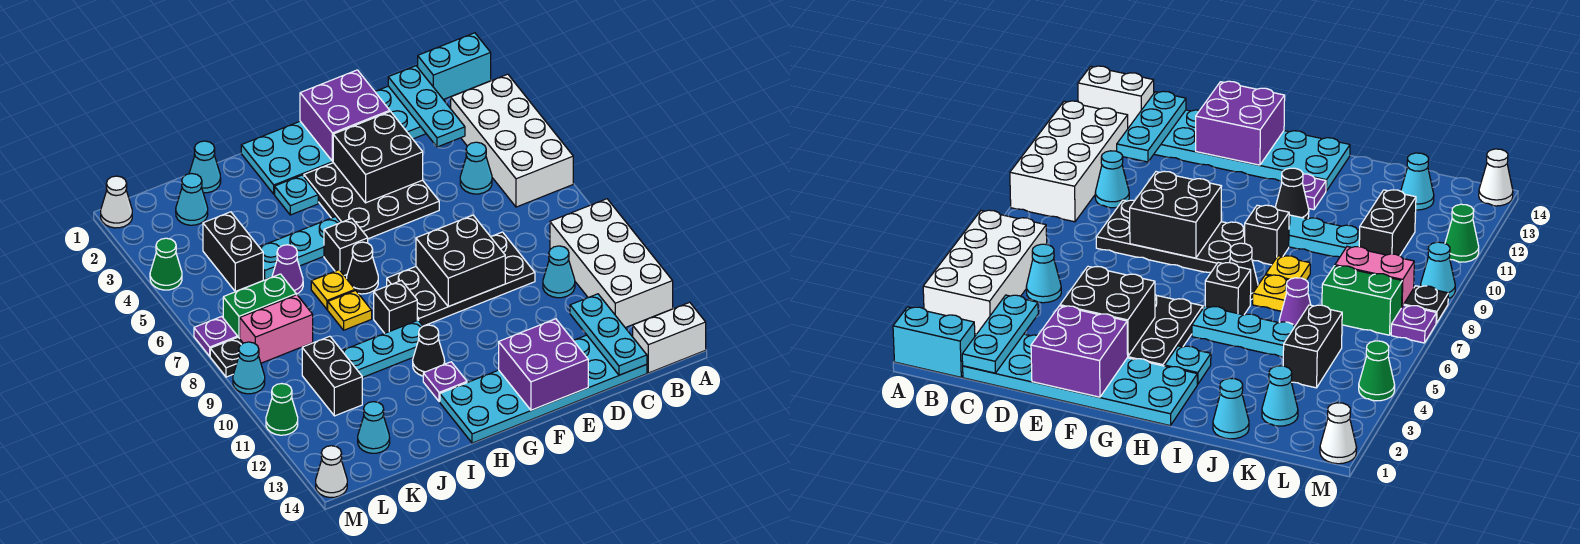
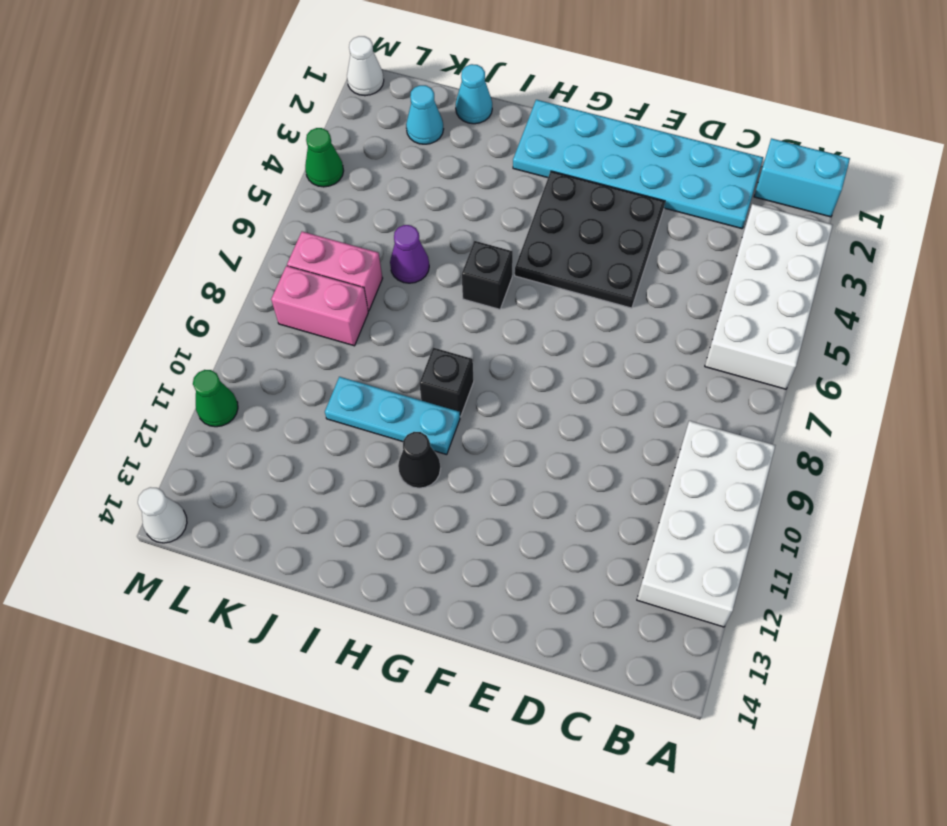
pink 1x2 brick [287,232,383,311] -> green 1x2 brick [223,274,296,338]
none -> white 1x2 brick [633,302,706,373]
none -> cyan 1x1 cone [460,142,492,194]
none -> cyan 1x1 cone [543,246,575,298]
none -> cyan 2x6 plate [440,335,647,443]

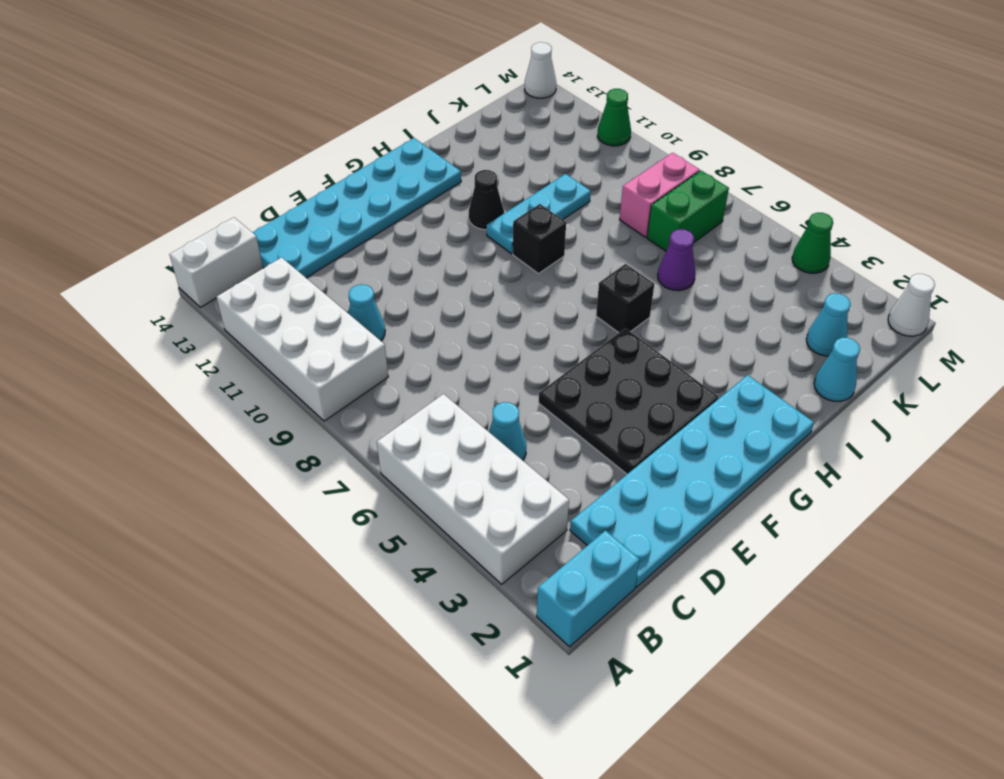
none -> black 2x4 plate [387,232,535,326]
none -> cyan 1x1 plate [275,175,318,215]
none -> cyan 1x3 plate [259,217,340,280]
none -> black 1x1 cone [347,242,378,294]

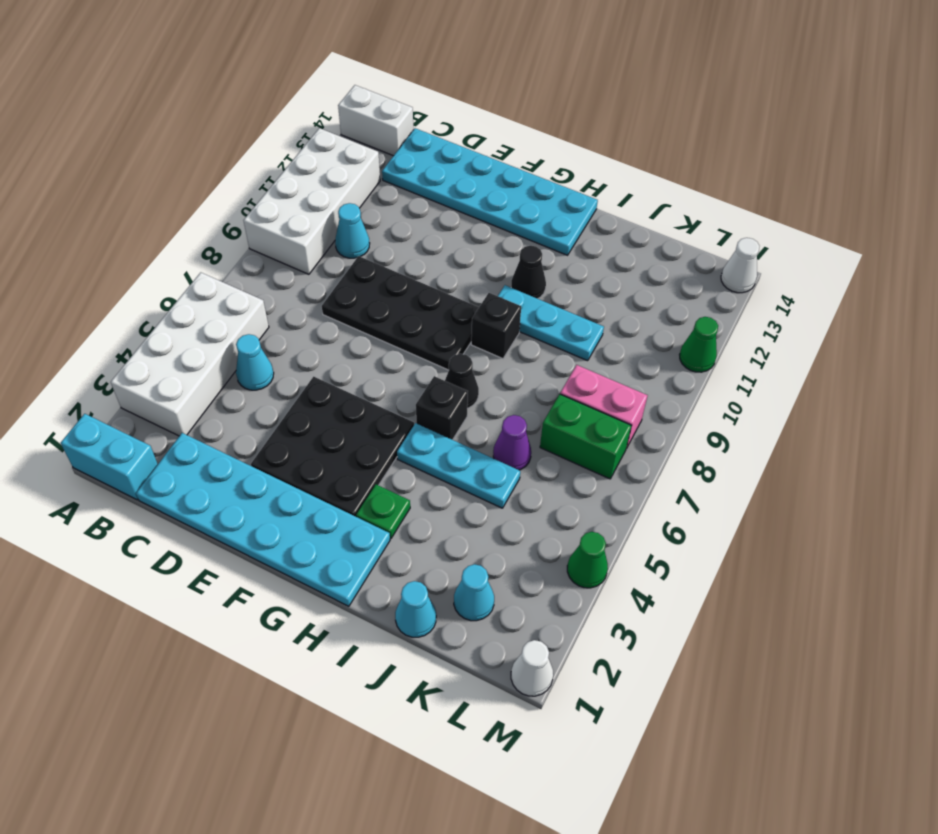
green 1x1 plate [356,485,410,538] -> cyan 1x1 plate [275,175,318,215]
none -> purple 1x1 plate [423,362,467,402]
none -> yellow 1x1 plate [311,270,355,310]
none -> yellow 1x1 plate [328,290,372,330]
none -> black 1x2 brick [203,212,263,292]

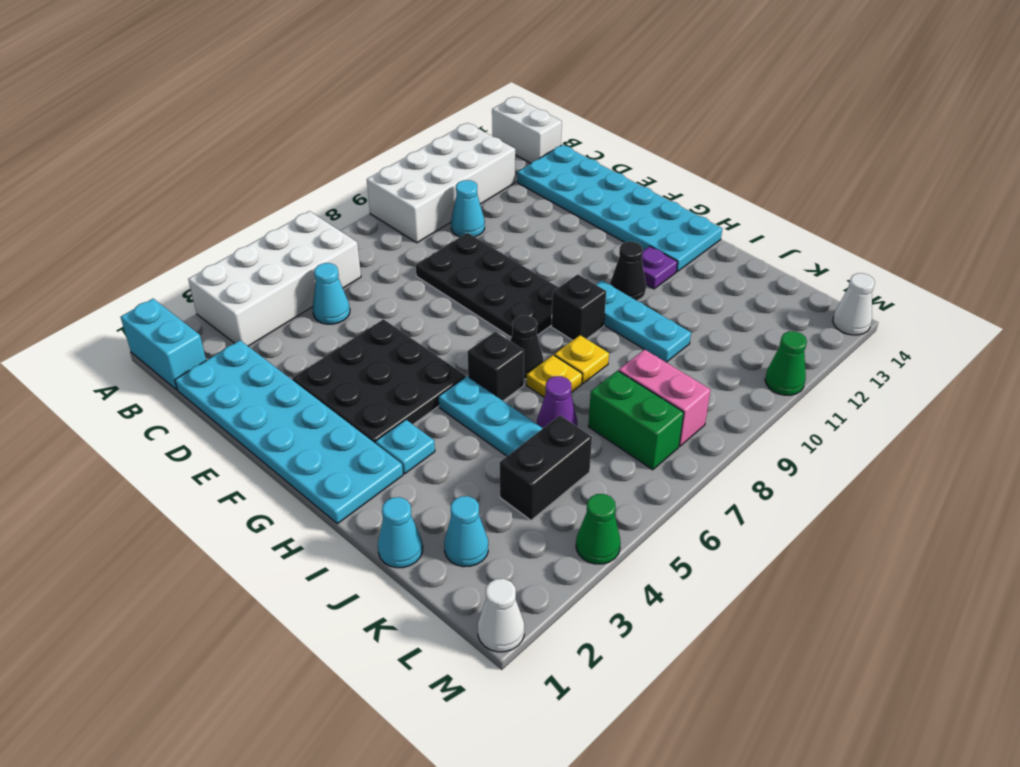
none -> black 1x2 brick [302,336,362,416]
none -> cyan 1x1 cone [358,402,390,453]
none -> purple 1x1 plate [194,316,238,356]
none -> black 1x1 plate [210,337,243,377]

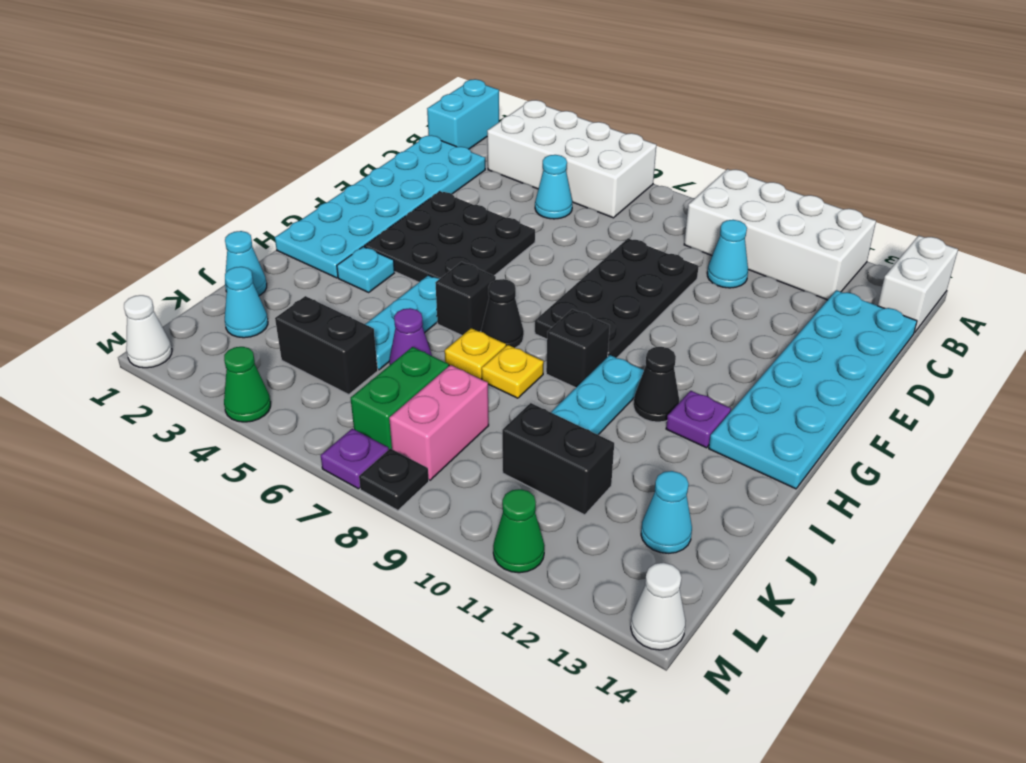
none -> cyan 1x1 cone [233,342,265,394]
none -> cyan 1x3 plate [388,66,465,147]
none -> cyan 1x3 plate [570,294,647,375]
none -> purple 2x2 brick [300,70,390,161]

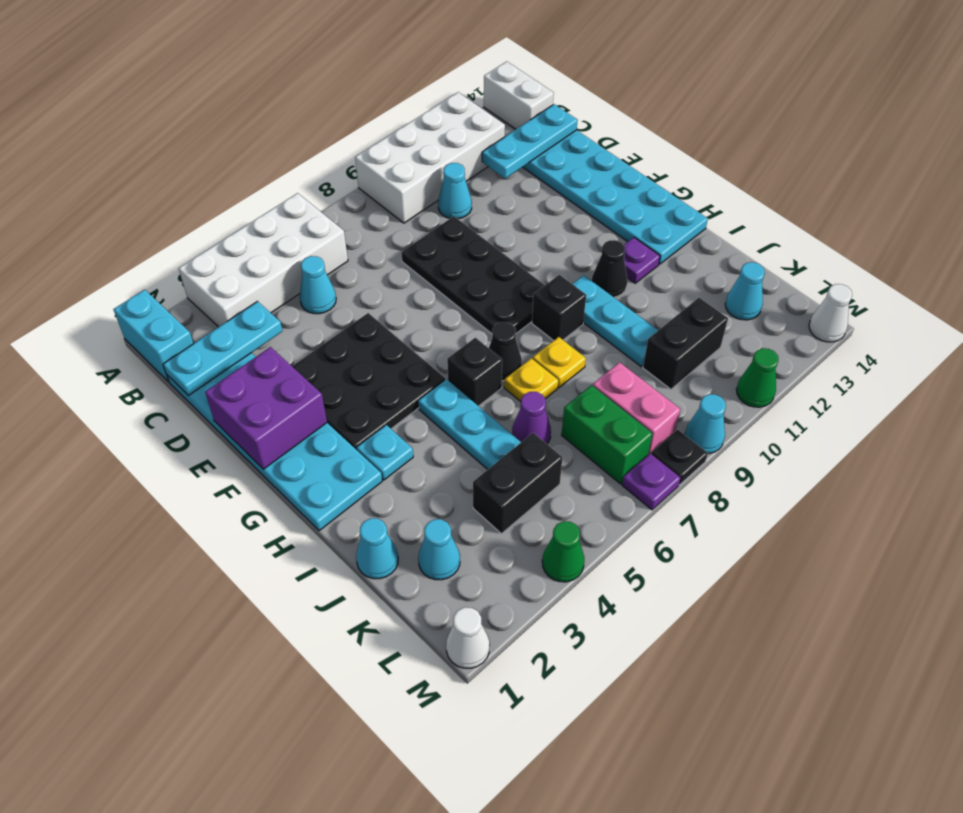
none -> black 2x2 brick [333,112,423,203]
none -> black 2x2 brick [416,215,505,307]
none -> purple 2x2 brick [499,319,588,410]

